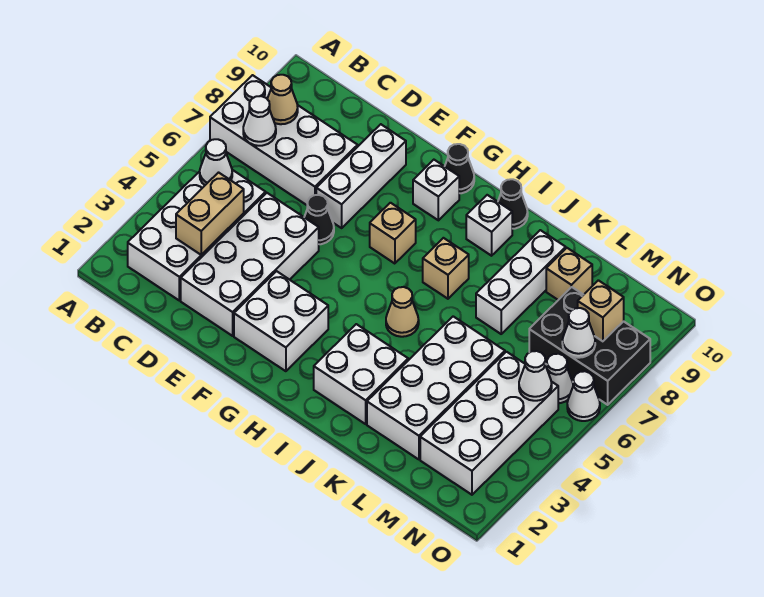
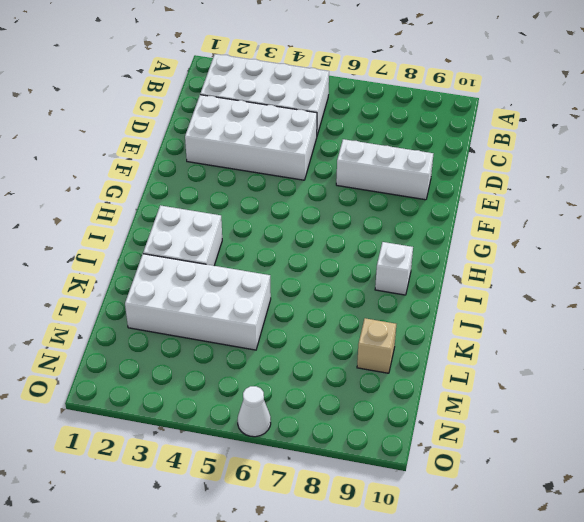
none -> white 2x4 brick [210,75,358,205]
none -> black 1x1 cone [304,195,334,244]
none -> white 2x2 brick [234,271,328,371]

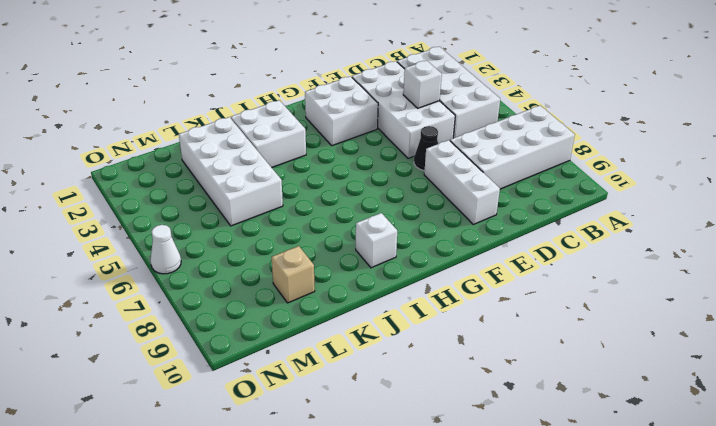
white 1x1 brick [403,61,442,108] -> white 1x1 brick moved to [413,160,459,220]
none -> tan 1x1 brick [370,203,416,264]
none -> black 1x1 cone [445,144,474,193]
none -> tan 1x1 cone [386,287,419,337]

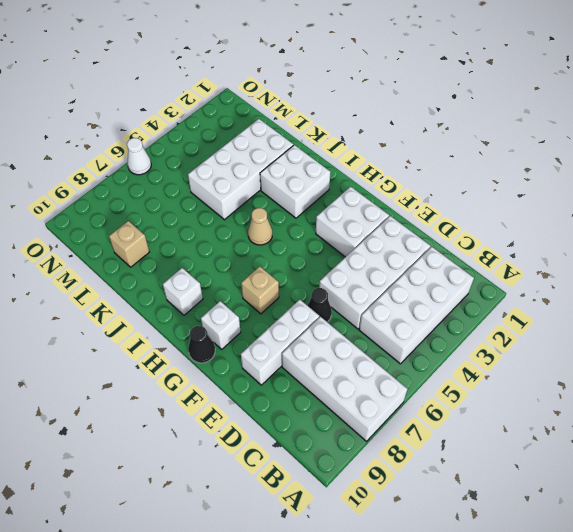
none -> tan 1x1 brick [423,238,469,299]
none -> black 1x1 cone [498,179,528,229]
none -> white 1x3 brick [476,230,566,334]

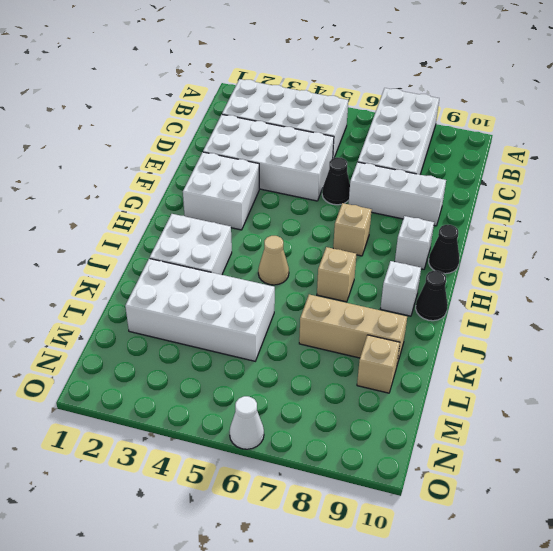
tan 1x3 brick [299,294,407,364] -> white 1x3 brick [476,230,566,334]
none -> white 2x4 brick [420,352,558,495]
none -> black 2x3 brick [529,287,650,405]
none -> white 1x1 cone [547,354,573,403]

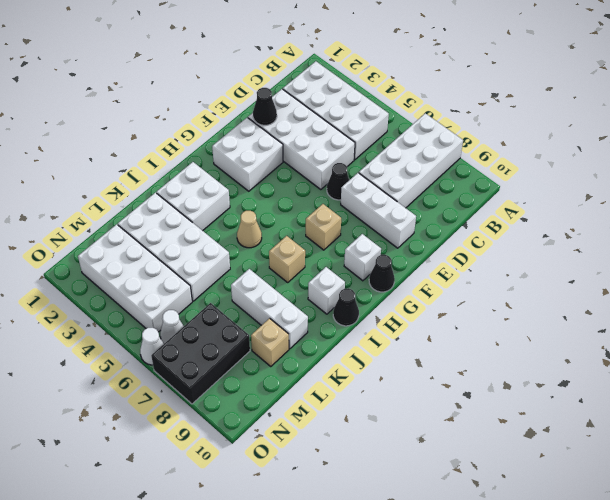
black 1x1 cone [253,88,277,125] -> none
none -> white 1x1 cone [200,139,232,185]
none -> white 1x1 cone [243,96,276,146]
none -> tan 1x1 cone [267,75,298,124]

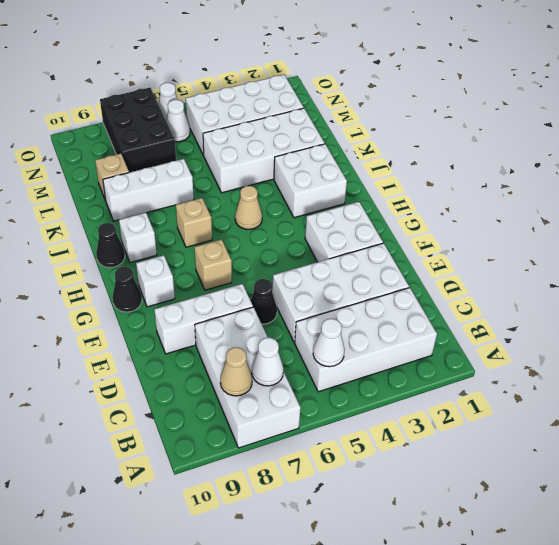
none -> tan 1x2 brick [176,173,244,255]
none -> white 1x1 cone [519,351,552,401]
none -> white 1x1 cone [562,308,595,358]

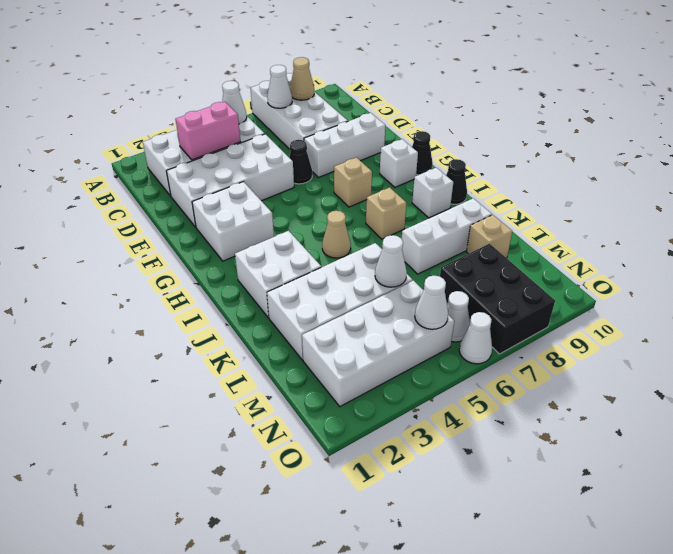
pink 1x2 brick [175,102,240,160] -> tan 1x2 brick [176,173,244,255]
white 1x1 cone [375,235,407,287] -> white 1x1 cone moved to [562,308,595,358]
none -> tan 1x1 brick [578,280,624,341]

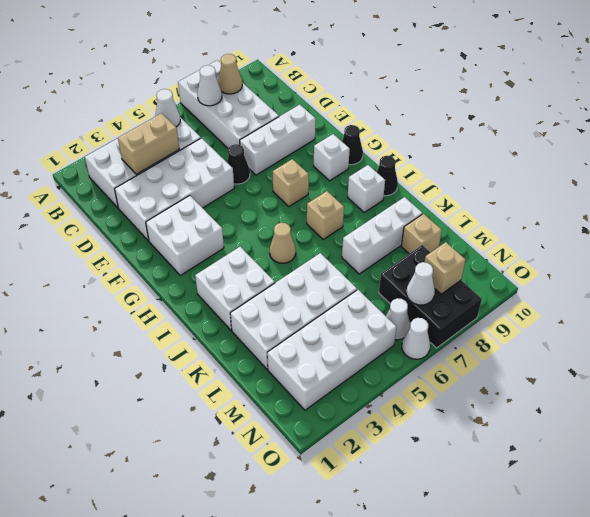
none -> white 1x1 cone [519,351,552,401]

